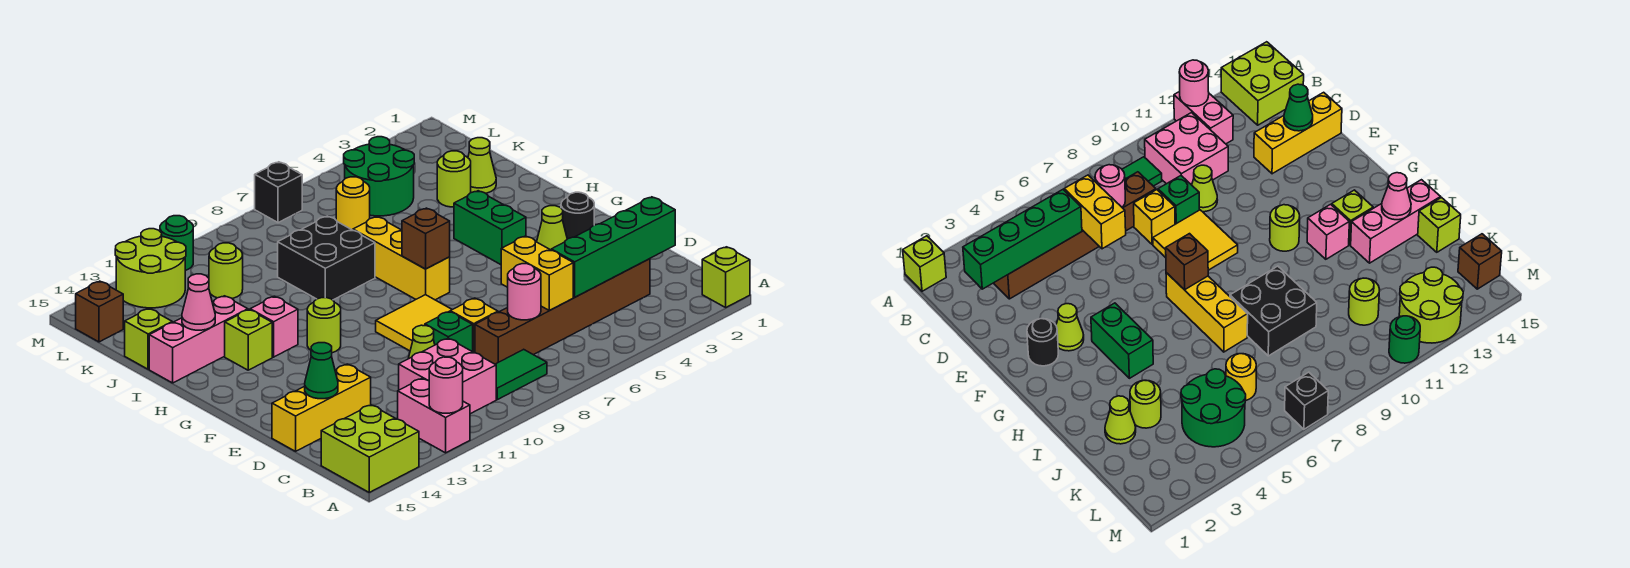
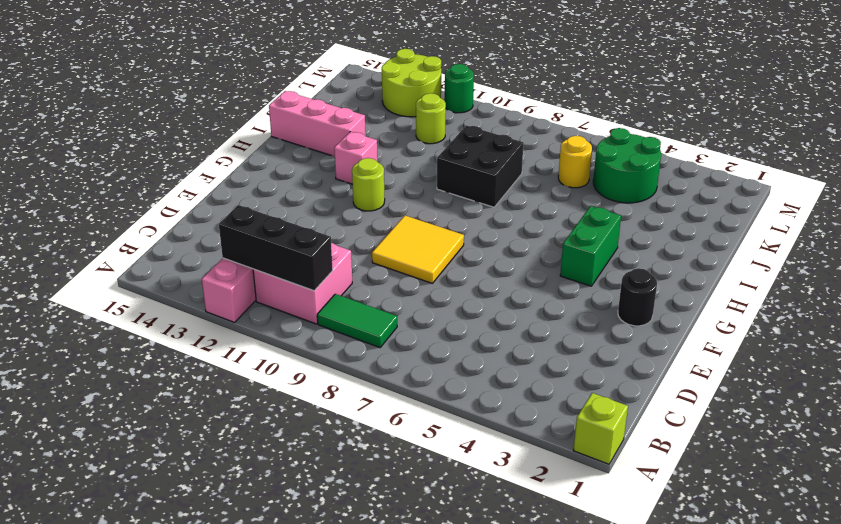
black 1x3 brick [219,205,333,291] -> none
none -> lime 2x2 brick [321,405,419,492]
none -> brown 1x6 brick [475,259,650,364]
none -> yellow 1x1 brick [450,298,498,353]
none -> green 1x1 brick [425,312,473,352]

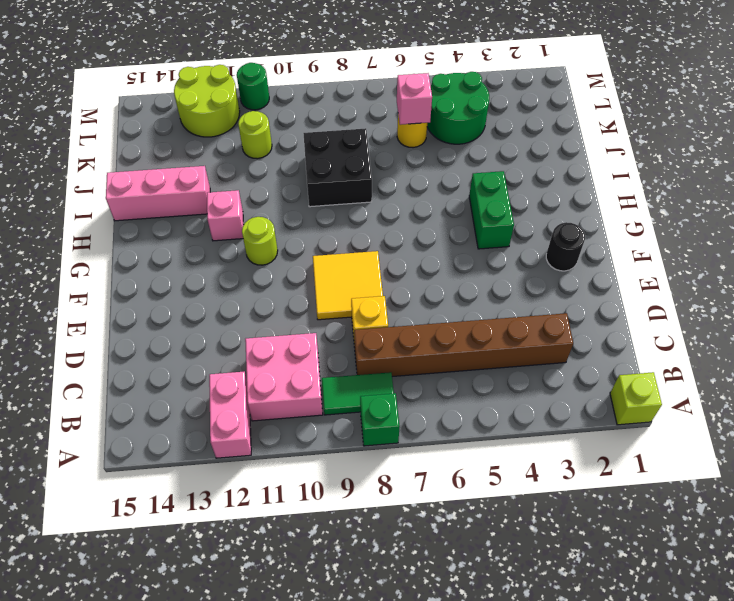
green 1x1 brick [360,393,400,446] -> green 1x1 brick moved to [425,312,473,352]
pink 1x1 brick [397,73,432,125] -> none
none -> lime 2x2 brick [321,405,419,492]
none -> lime 1x1 cone [408,325,435,359]
none -> yellow 1x3 brick [272,364,371,451]
none -> lime 1x1 cone [537,206,567,250]

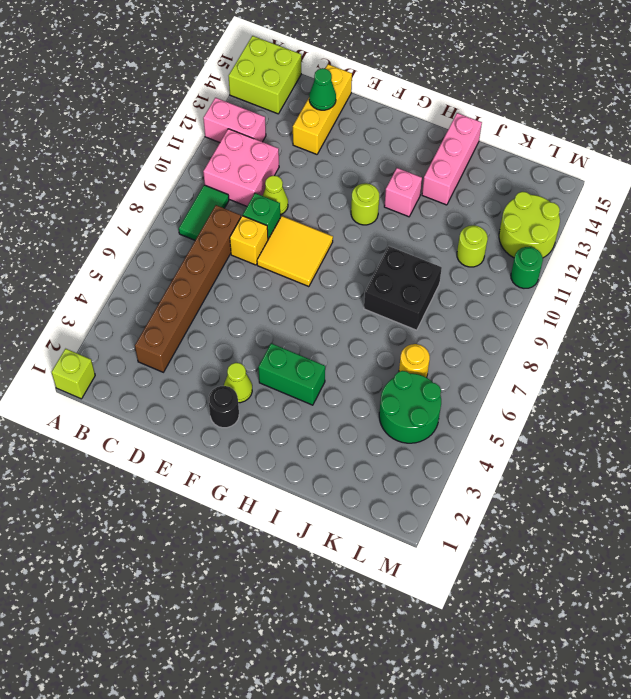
none -> yellow 1x3 brick [353,217,450,300]
none -> lime 1x1 brick [225,310,272,370]
none -> lime 1x1 cone [468,138,496,193]
none -> lime 1x1 round brick [437,151,471,207]

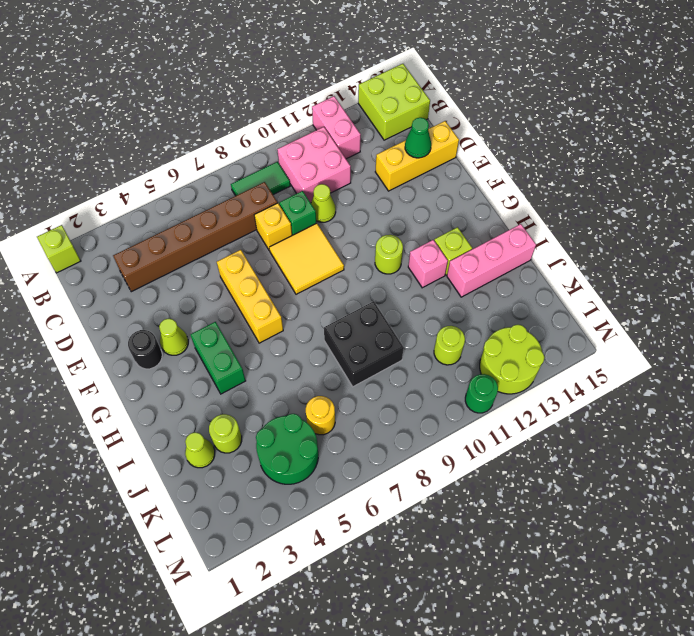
yellow 1x3 brick [217,250,283,343] -> yellow 1x3 brick moved to [353,217,450,300]
none -> lime 1x1 brick [125,309,172,369]
none -> brown 1x1 brick [76,281,123,342]
none -> black 1x1 brick [255,162,302,223]
none -> pink 1x1 round brick [429,357,463,413]

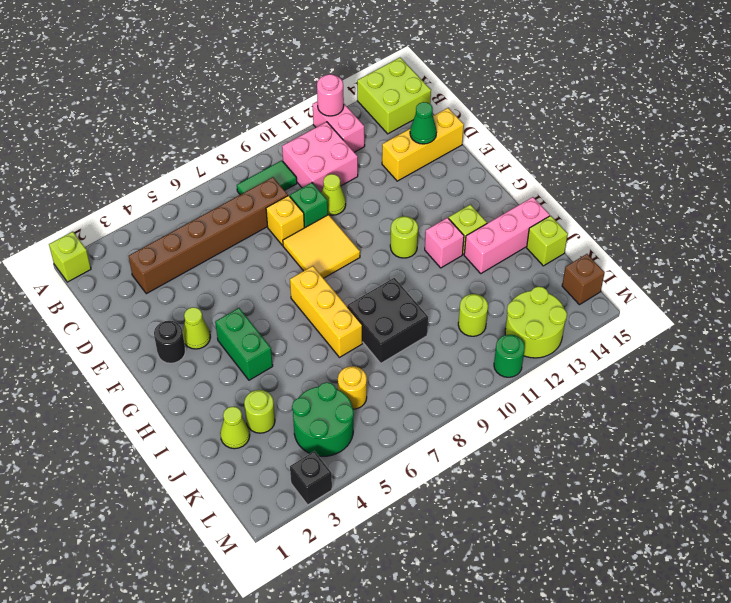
black 1x1 brick [290,451,332,505] -> black 1x1 brick moved to [255,162,302,223]
none -> green 1x4 brick [551,197,675,297]
none -> yellow 1x2 brick [501,236,573,311]
none -> pink 1x1 round brick [508,264,541,320]
none -> brown 1x1 brick [402,208,450,269]

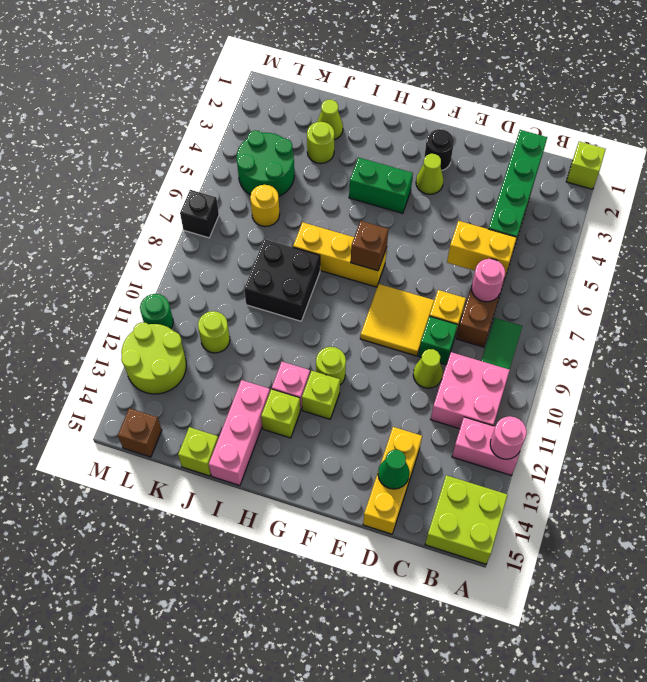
lime 1x1 brick [302,371,340,419] -> none
none -> pink 1x1 cone [182,274,215,330]

